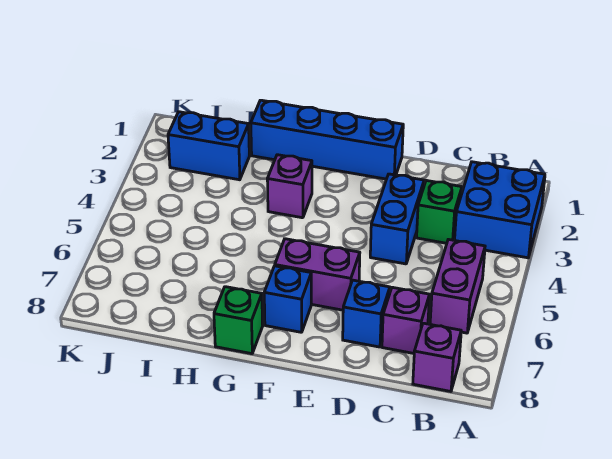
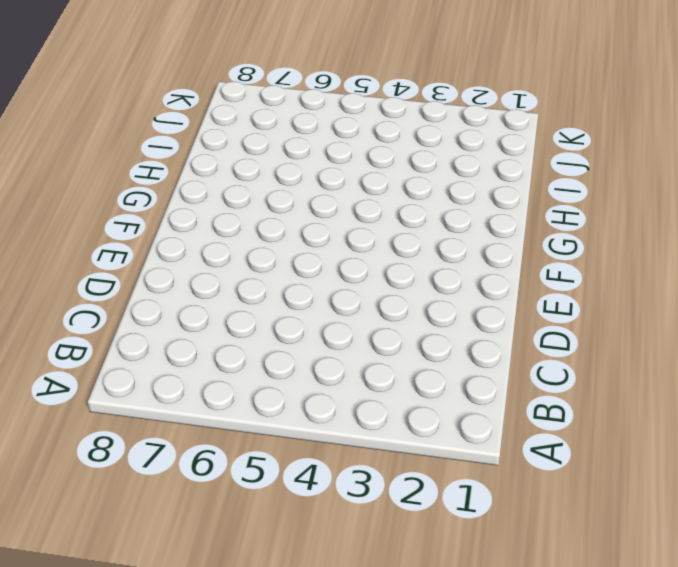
none -> blue 2x2 brick [455,162,545,258]
none -> purple 1x2 brick [430,239,485,333]
none -> purple 1x1 brick [413,323,461,391]

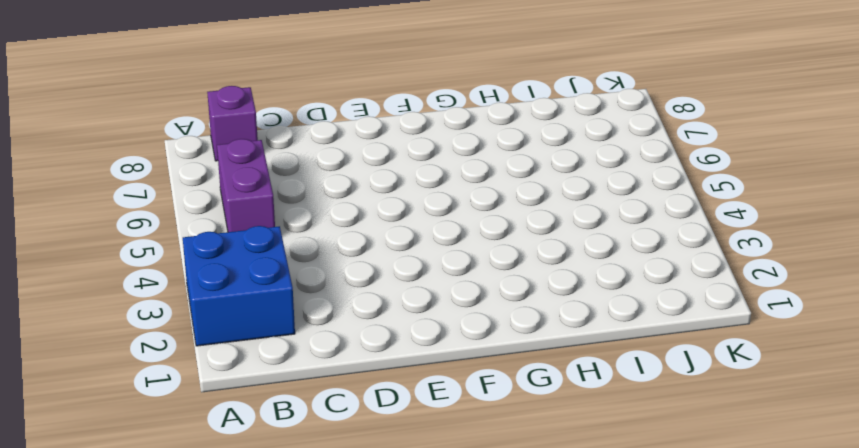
none -> green 1x1 brick [417,180,462,243]
none -> purple 1x1 brick [382,287,430,353]
none -> blue 1x2 brick [370,174,424,264]

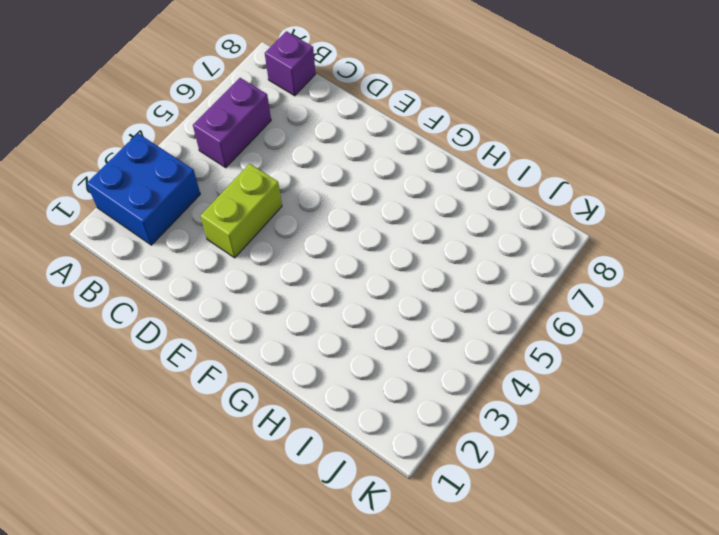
lime 1x2 brick [200,164,282,258] -> blue 1x2 brick [370,174,424,264]
none -> green 1x1 brick [417,180,462,243]
none -> purple 1x1 brick [382,287,430,353]
none -> blue 1x1 brick [343,280,390,347]

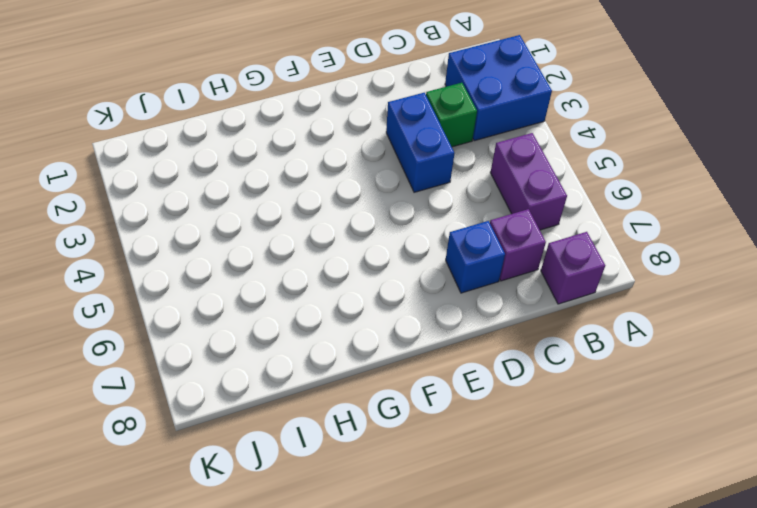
none -> blue 1x4 brick [251,100,403,179]
none -> purple 1x2 brick [275,239,360,310]
none -> blue 1x1 brick [264,266,311,332]

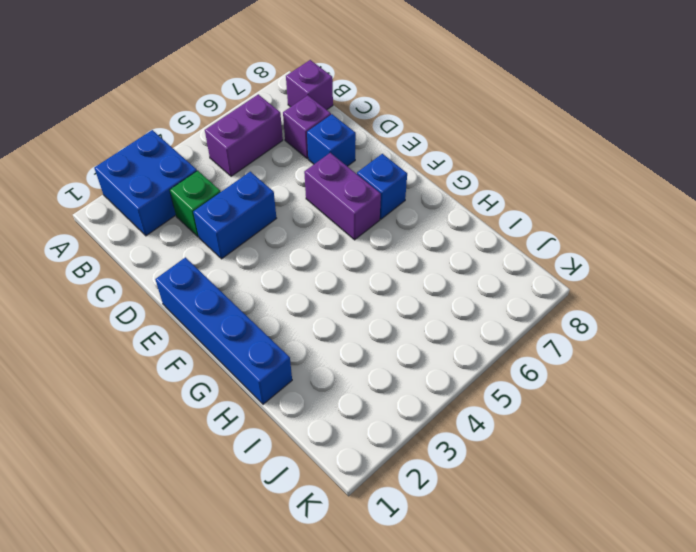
none -> purple 1x1 brick [267,155,312,218]
none -> green 1x1 brick [214,287,263,354]
none -> blue 1x2 brick [168,112,249,180]

